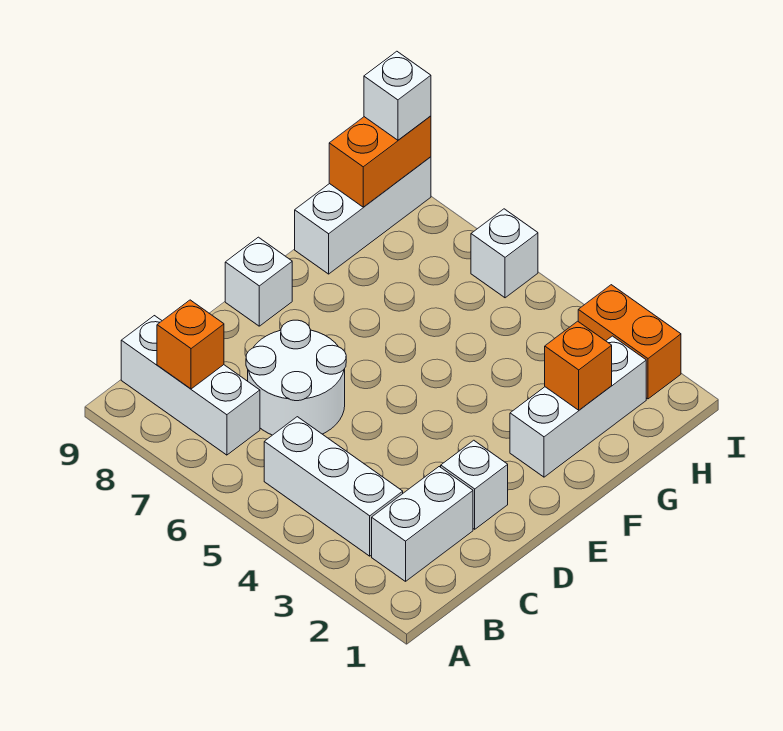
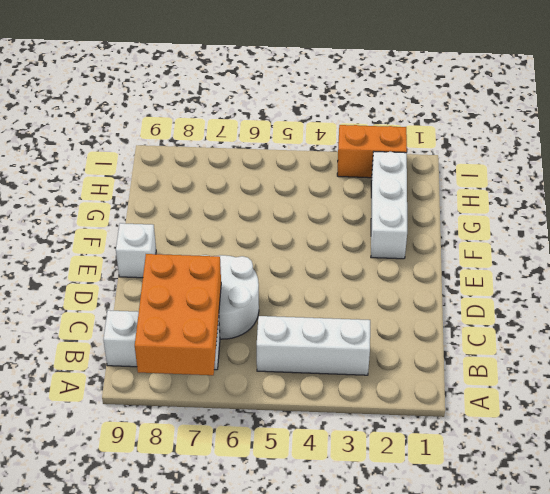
orange 2x3 brick [135,254,221,375] -> orange 1x1 brick [157,300,224,389]
none -> white 1x2 brick [372,467,473,581]
none -> white 1x1 brick [441,440,508,529]
none -> white 1x3 brick [295,157,431,274]

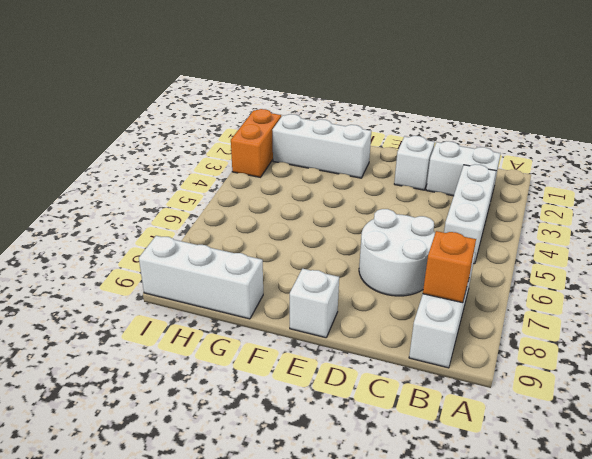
none -> white 1x1 brick [471,209,538,298]
none -> orange 1x1 brick [545,321,612,410]
none -> orange 1x2 brick [329,116,431,207]

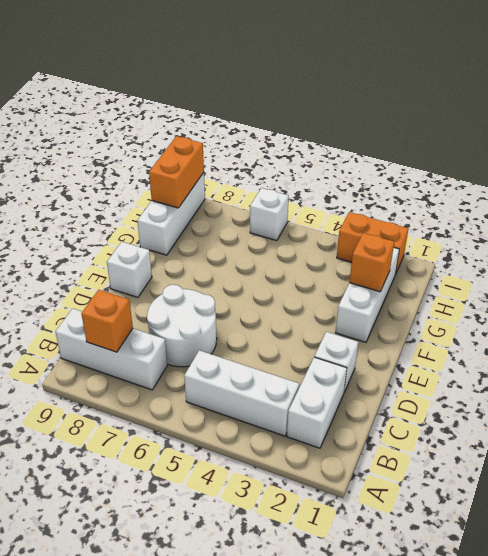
none -> white 1x1 brick [364,51,431,140]

